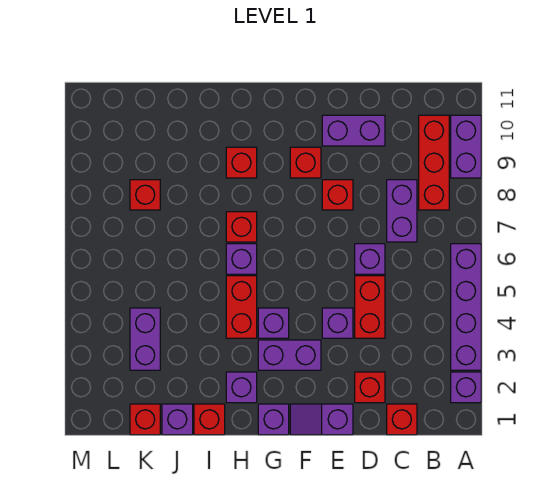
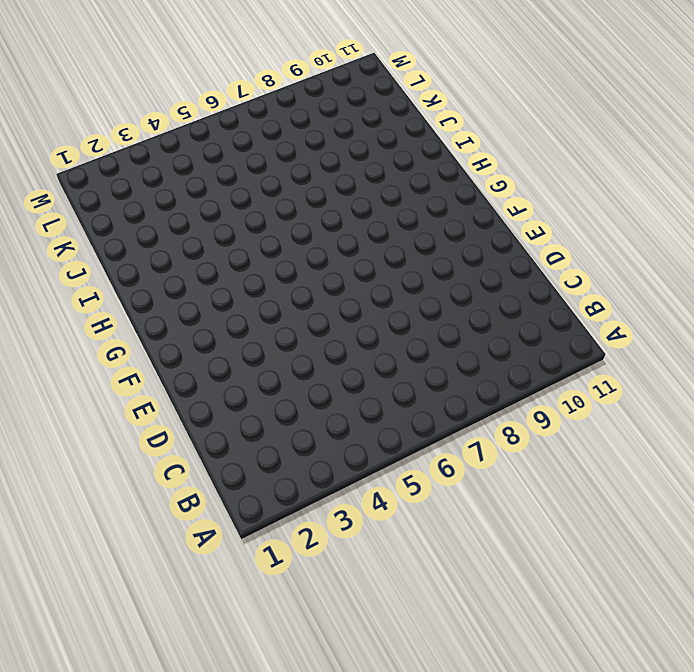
none -> purple 1x1 brick [451,372,481,403]
none -> purple 1x4 brick [451,244,481,370]
none -> purple 1x2 brick [451,115,481,178]

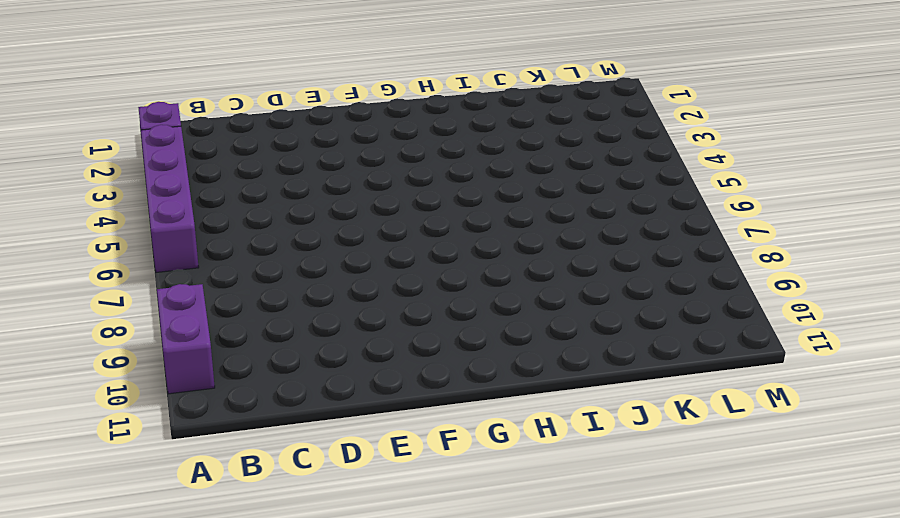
none -> red 1x3 brick [419,115,449,210]
none -> red 1x1 brick [387,404,417,435]
none -> purple 1x2 brick [387,180,417,242]

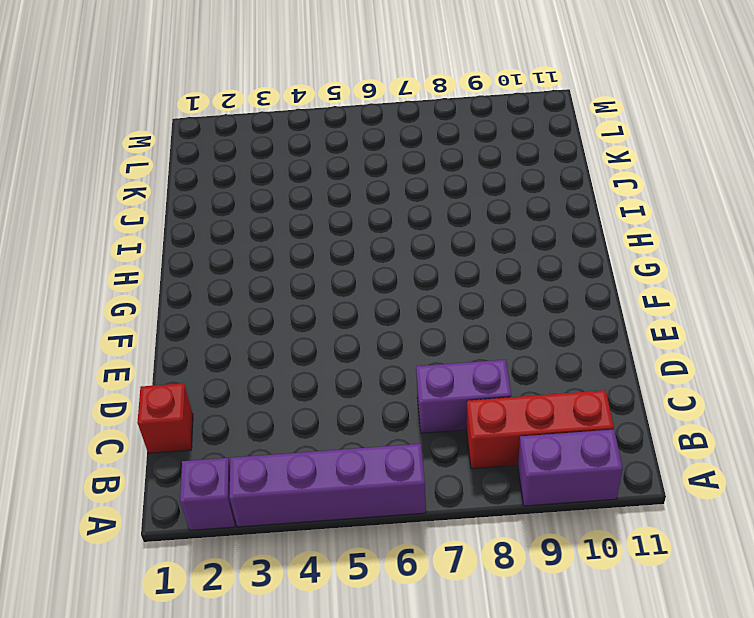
none -> red 1x1 brick [355,372,385,403]
none -> red 1x2 brick [355,276,385,338]
none -> purple 1x1 brick [355,244,385,274]

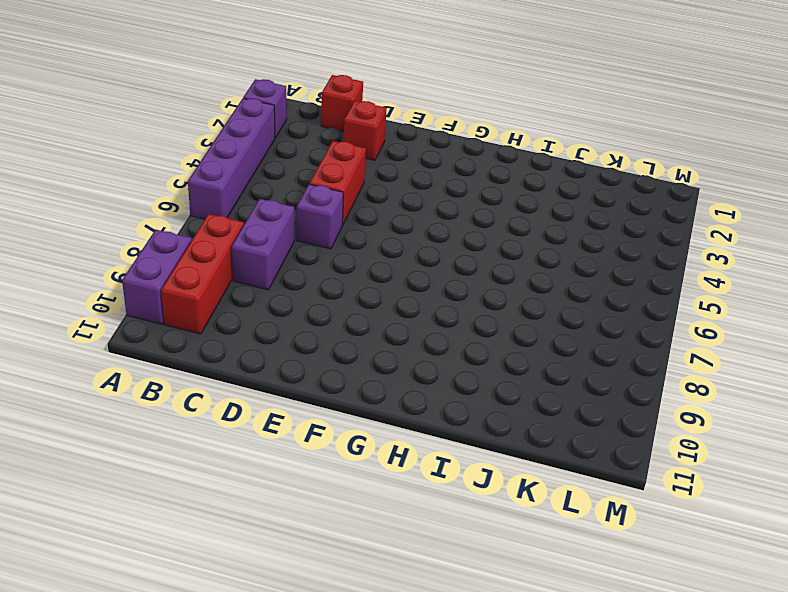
none -> purple 1x2 brick [322,115,385,146]
none -> purple 1x2 slope [290,404,353,435]
none -> purple 1x1 brick [322,308,353,338]

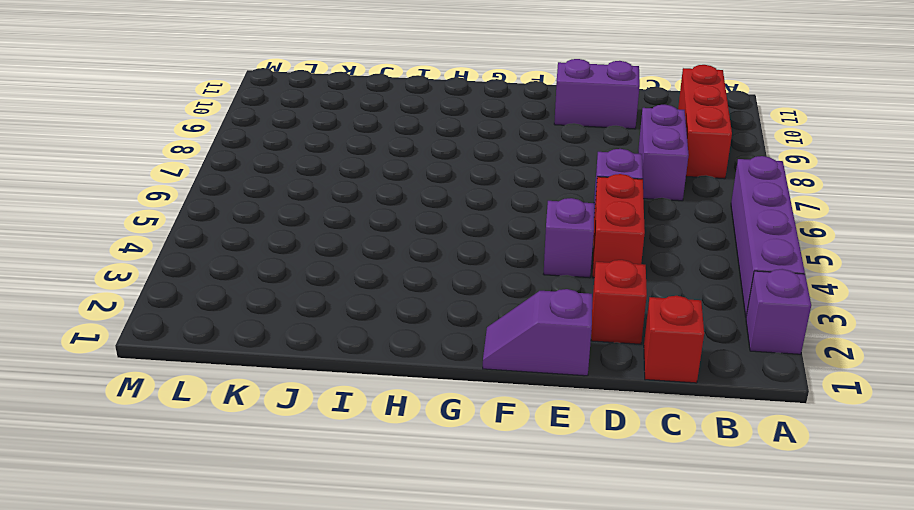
none -> purple 1x2 brick [451,115,481,178]
none -> red 1x1 brick [322,180,353,210]
none -> purple 1x2 brick [258,340,321,370]

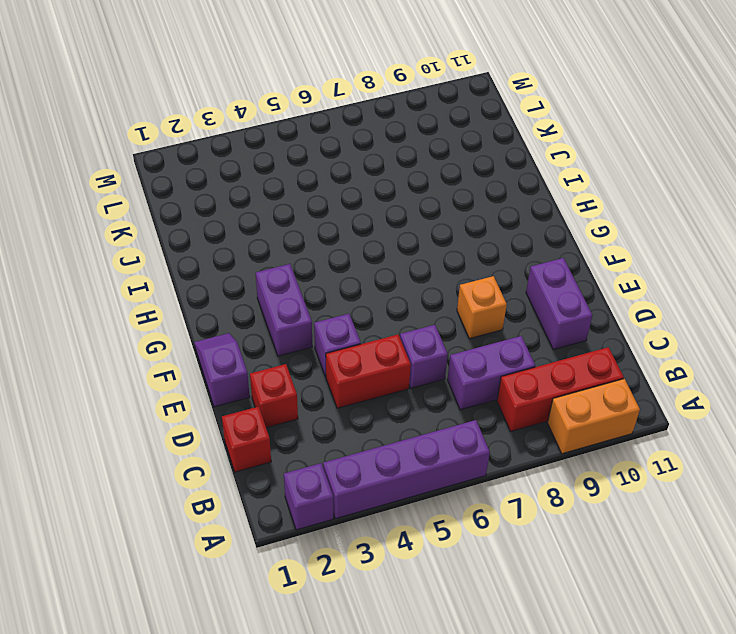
orange 1x2 brick [548,379,640,454] -> purple 1x2 brick [451,115,481,178]
orange 1x1 brick [457,276,507,339] -> red 1x1 brick [322,180,353,210]
none -> red 1x1 brick [290,147,321,178]
none -> purple 1x1 brick [258,404,289,435]
none -> purple 1x1 brick [258,308,289,338]

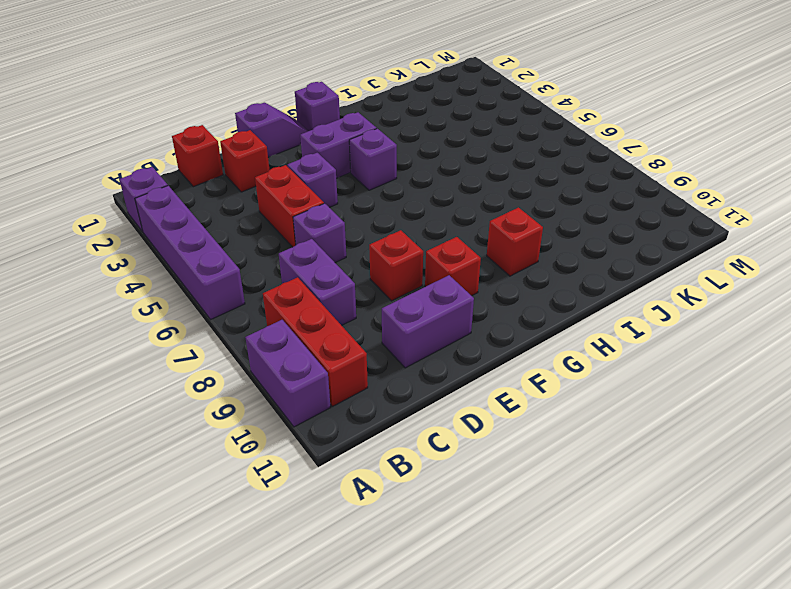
none -> purple 1x1 brick [226,372,257,403]
none -> red 1x2 brick [226,276,257,338]
none -> purple 1x1 brick [226,244,257,274]

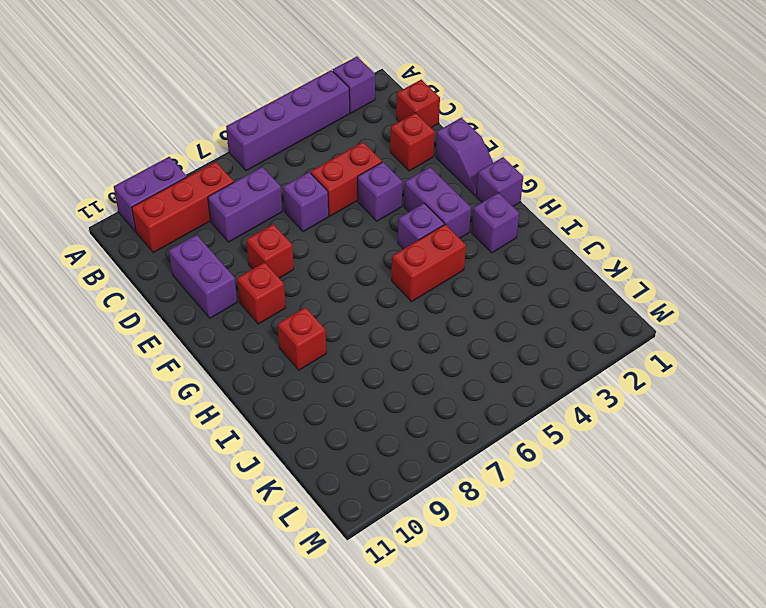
none -> purple 1x1 brick [226,244,257,274]
none -> red 1x1 brick [226,212,257,242]
none -> red 1x1 brick [194,404,225,435]

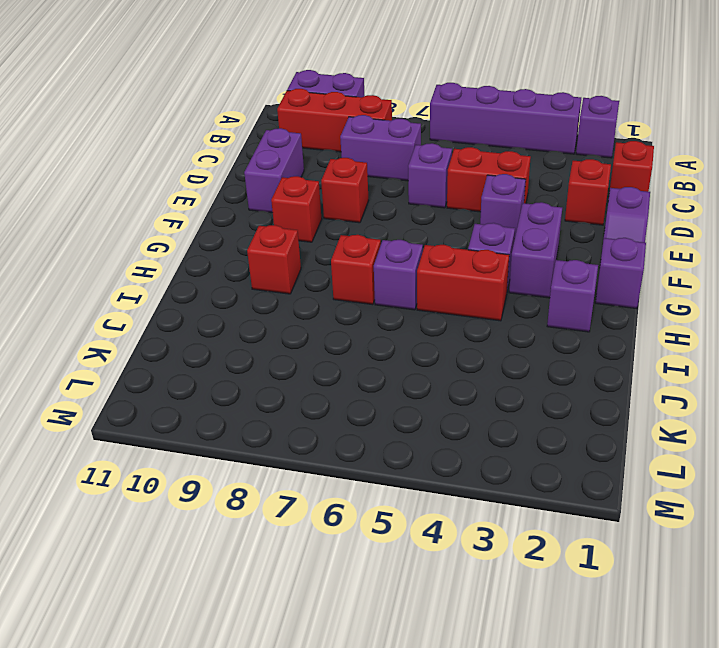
none -> red 1x1 brick [194,404,225,435]
none -> purple 1x1 brick [162,404,193,435]
none -> red 1x1 brick [130,404,160,435]

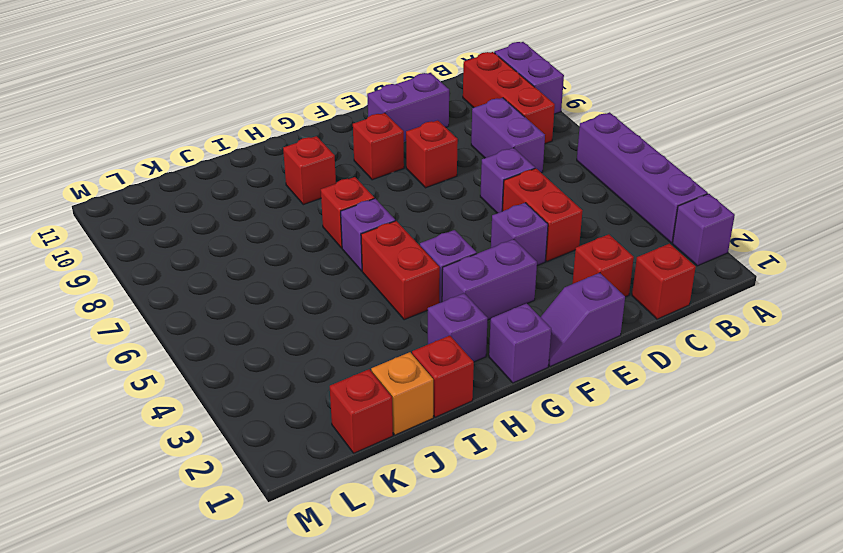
orange 1x1 brick [371,352,433,435] -> purple 1x1 brick [162,404,193,435]
none -> purple 1x2 brick [130,308,160,370]
none -> red 1x1 brick [130,180,160,210]

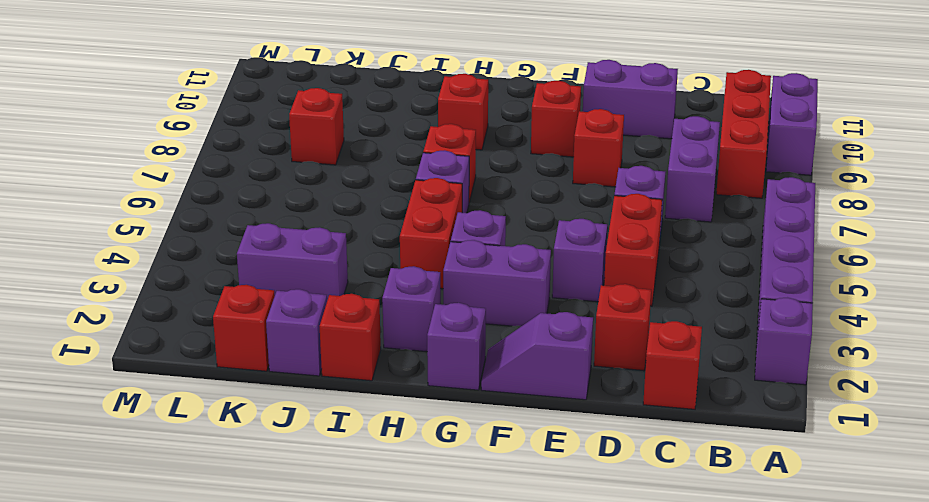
purple 1x2 brick [237,223,348,300] -> purple 1x2 brick turned to [130,308,160,370]

